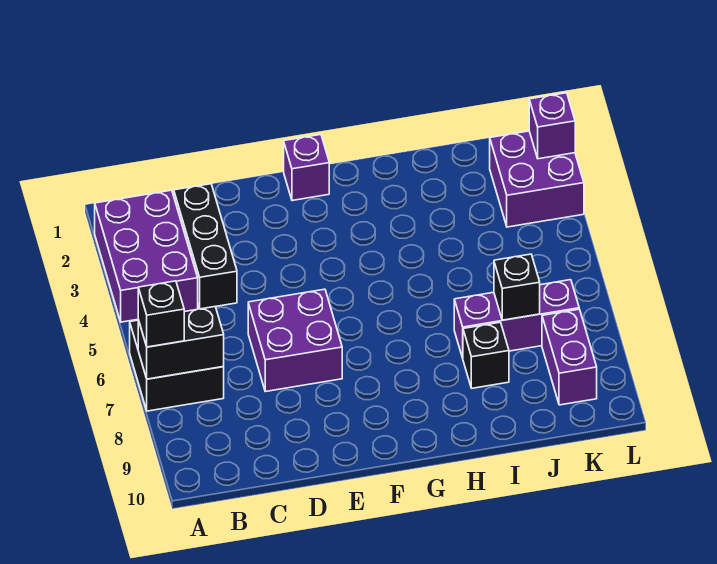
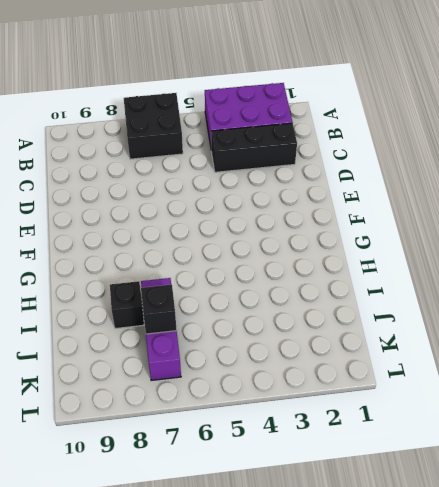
none -> purple 2x2 brick [248,289,342,392]
none -> purple 1x1 brick [284,135,329,201]
none -> purple 2x2 brick [490,131,584,227]

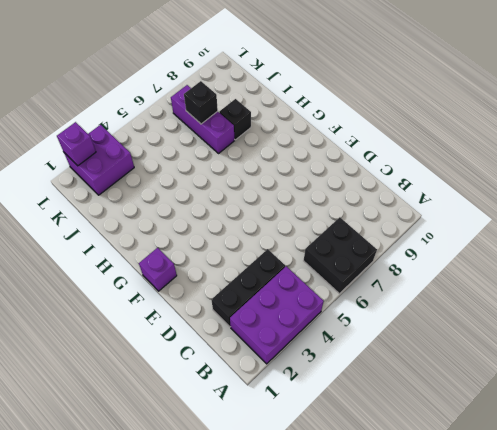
none -> purple 2x2 brick [248,289,342,392]
none -> purple 1x2 brick [542,309,597,405]
none -> black 1x2 brick [138,306,224,379]

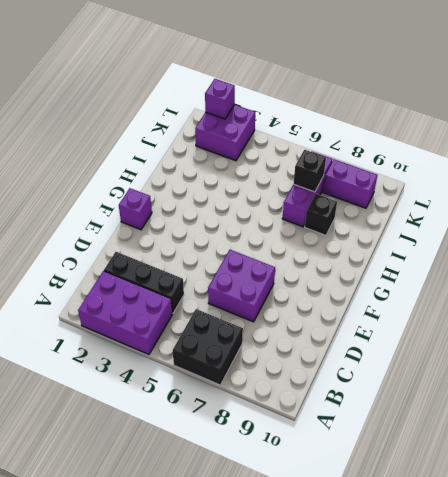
none -> black 1x2 brick [138,306,224,379]
none -> black 1x1 brick [138,281,184,347]

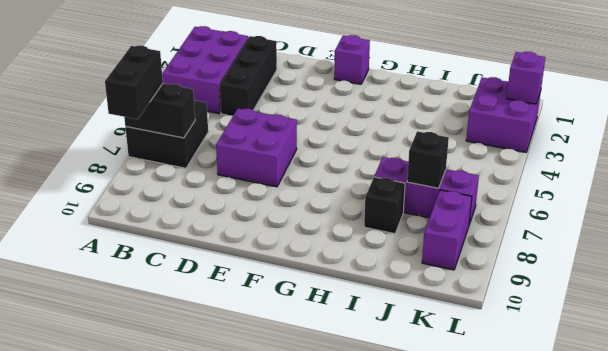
black 1x2 brick [105,46,163,119] -> black 1x1 brick [138,281,184,347]

